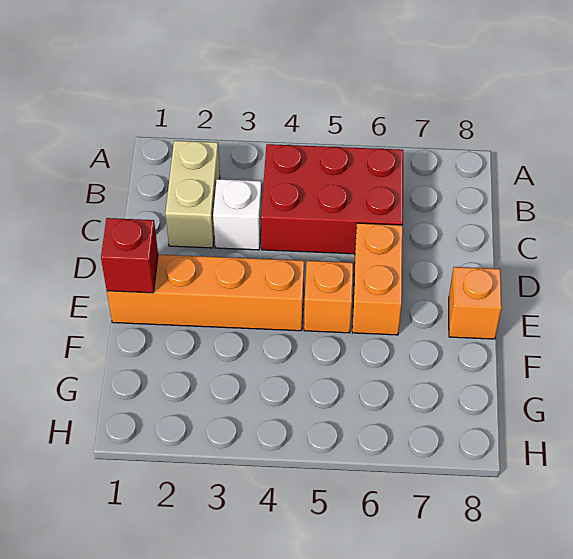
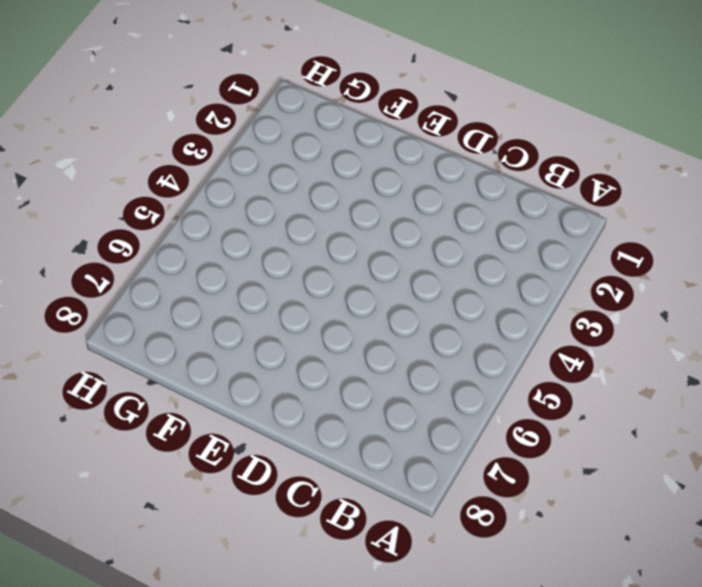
none -> tan 1x2 brick [165,141,220,248]
none -> red 2x3 brick [261,144,403,254]

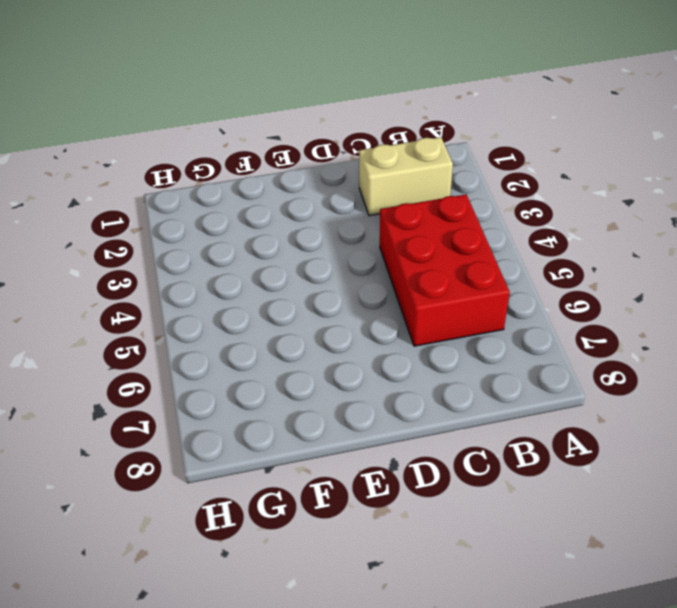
none -> white 1x1 brick [213,179,262,250]
none -> orange 1x2 brick [352,223,403,335]

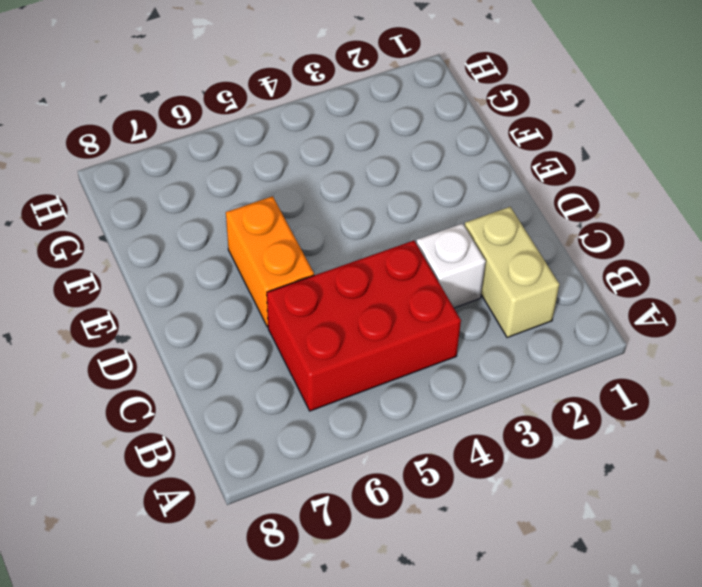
none -> orange 1x4 brick [107,254,304,331]
none -> orange 1x1 brick [304,261,353,333]

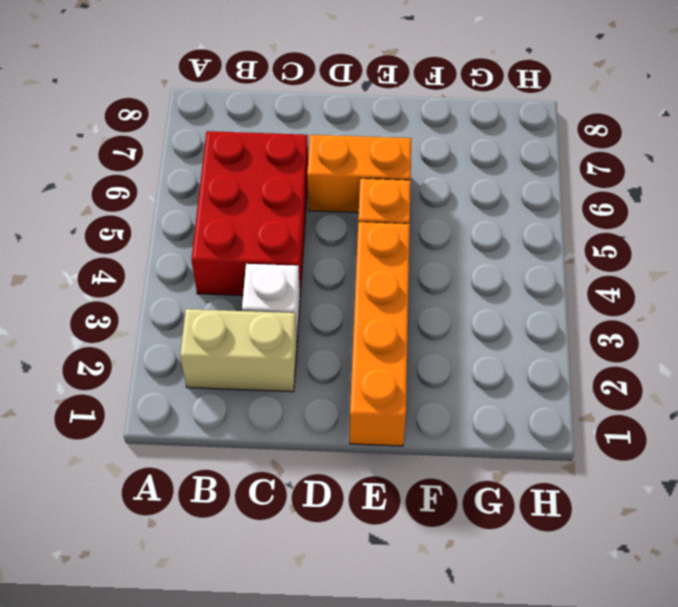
none -> orange 1x1 brick [449,267,502,339]
none -> red 1x1 brick [101,218,158,293]

